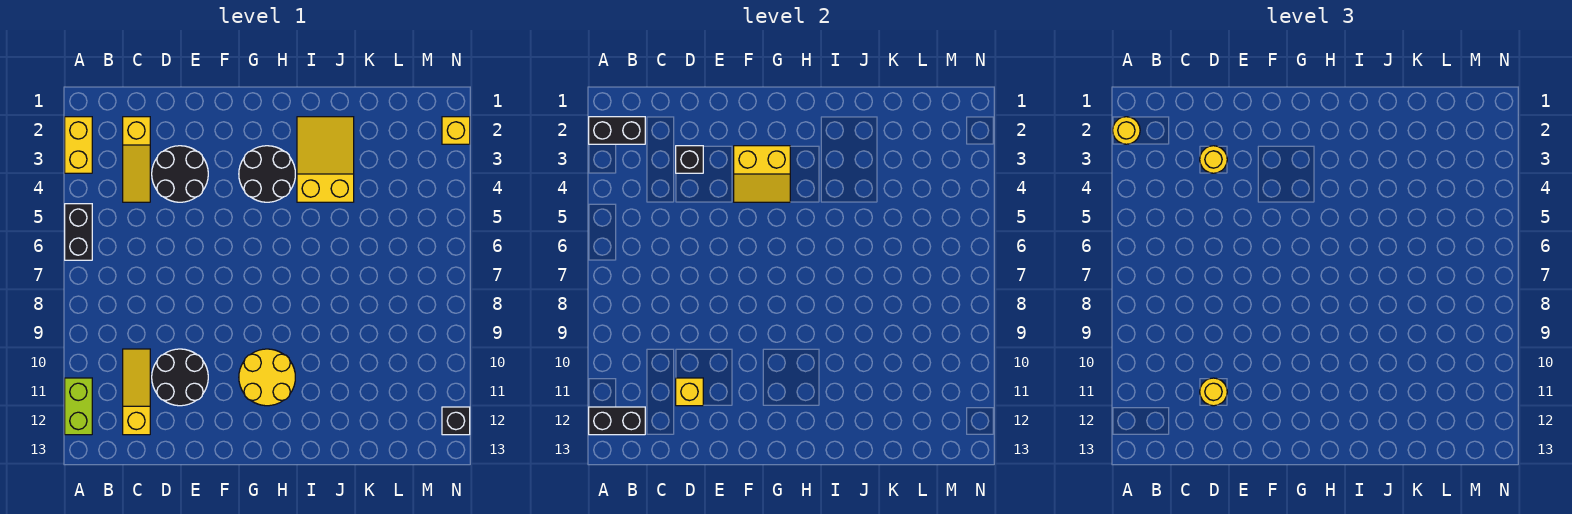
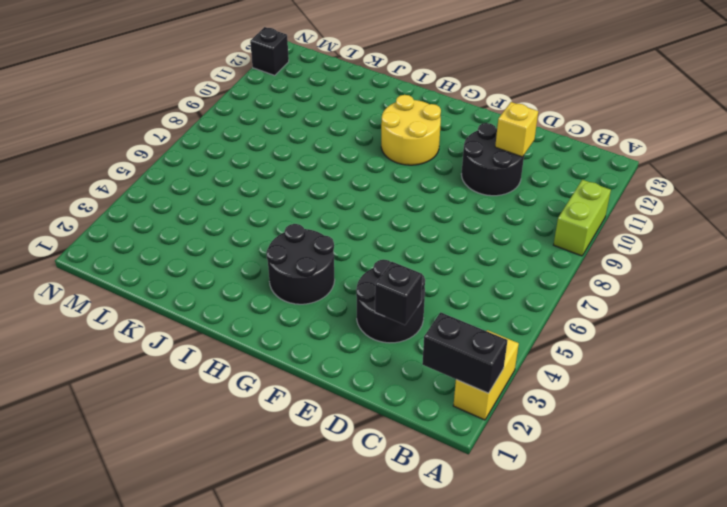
lime 1x2 brick [554,180,611,256] -> lime 1x2 brick moved to [65,378,92,435]
none -> black 1x2 brick [65,204,92,260]
none -> yellow 1x3 slope [123,117,150,202]
none -> yellow 1x3 slope [123,349,150,435]

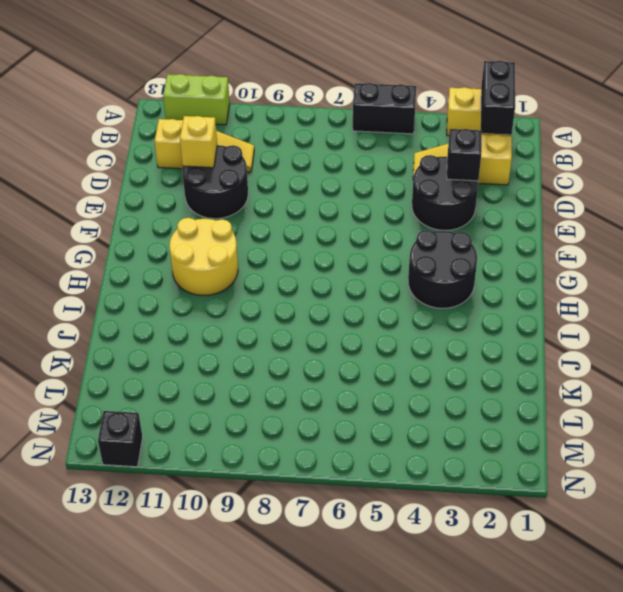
none -> yellow 2x3 slope [297,117,354,202]
none -> yellow 1x1 brick [442,117,470,144]
none -> black 1x2 brick [589,407,645,435]

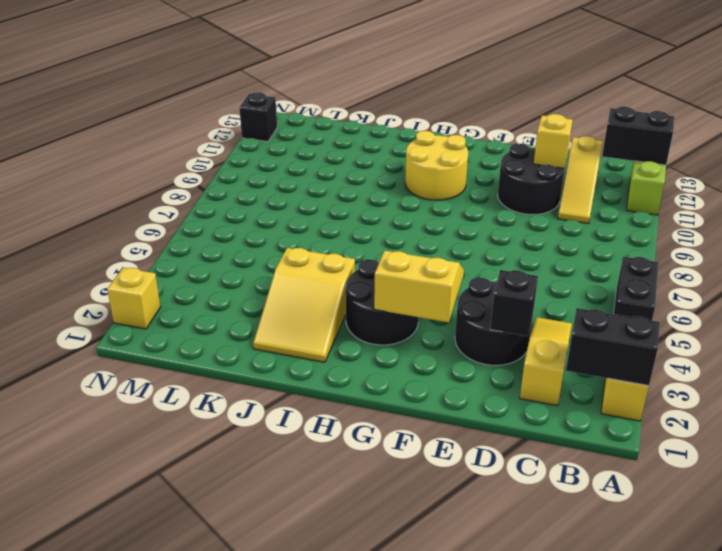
none -> yellow 1x1 round brick [1113,117,1140,144]
none -> yellow 1x1 round brick [1200,146,1227,173]
none -> yellow 1x1 round brick [1200,378,1227,406]

